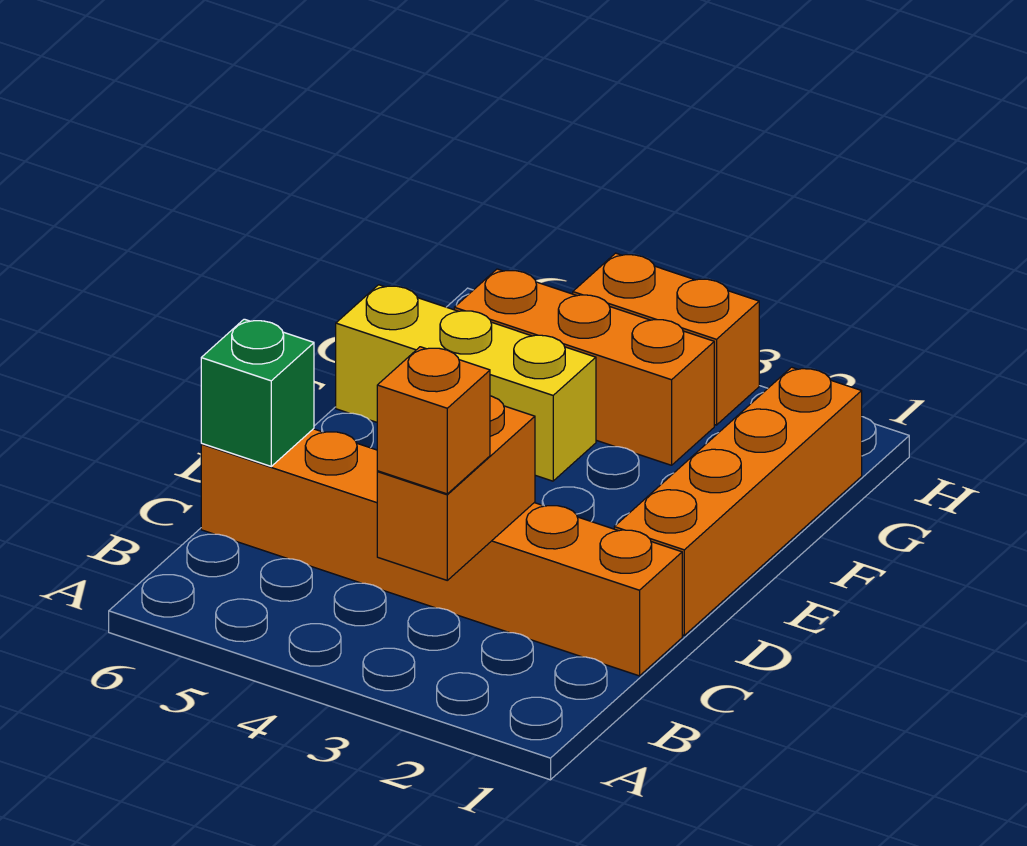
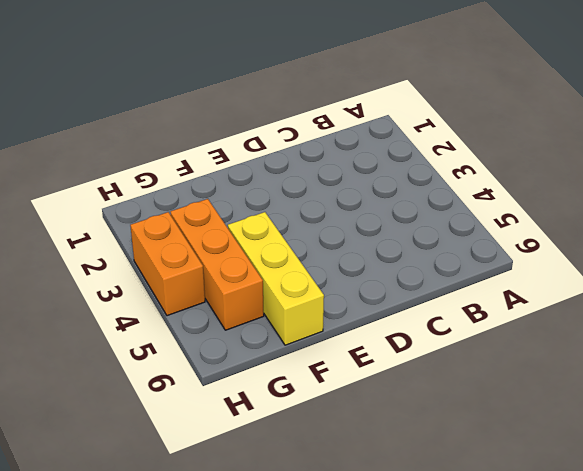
none -> orange 1x6 brick [201,429,682,676]
none -> orange 1x4 brick [614,367,862,635]

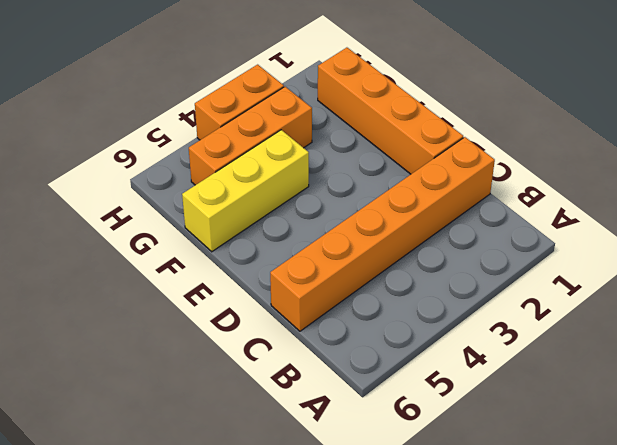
none -> orange 1x2 brick [377,396,535,580]
none -> green 1x1 brick [201,319,314,466]

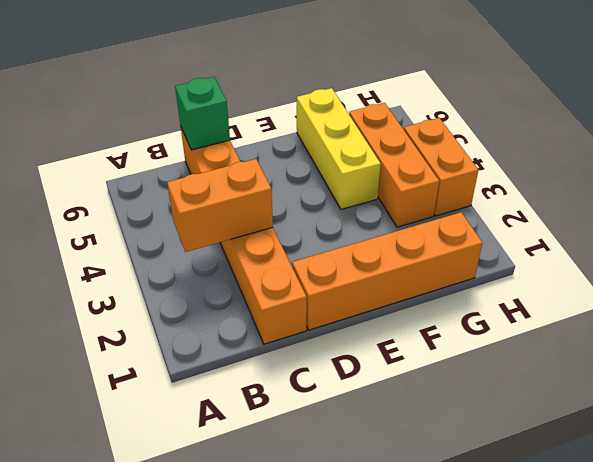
none -> orange 1x1 brick [377,347,490,494]

